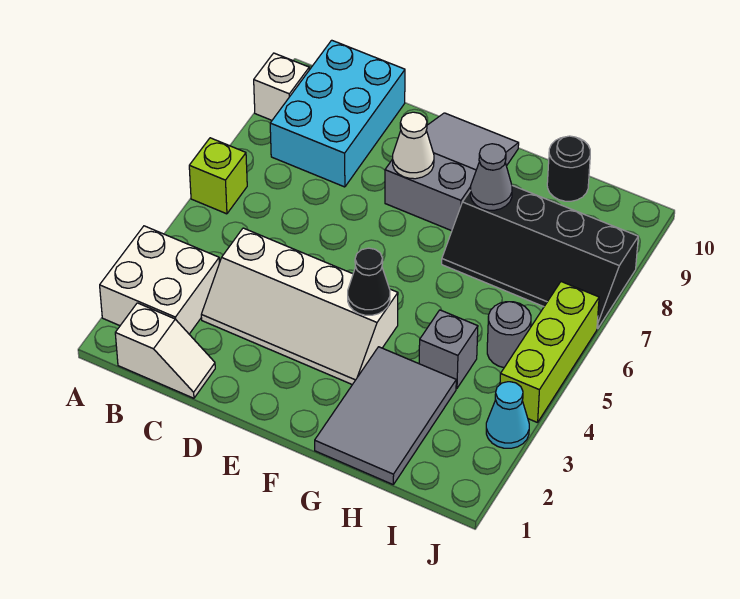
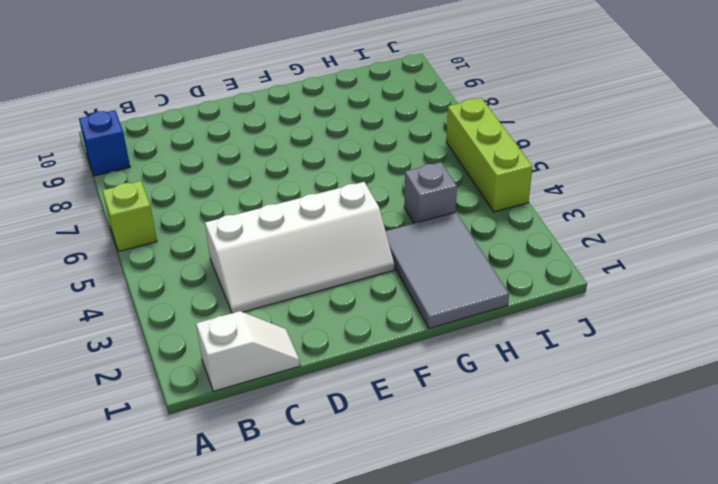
blue 1x1 brick [79,110,130,176] -> white 1x1 brick [254,53,309,120]
none -> white 2x2 brick [100,226,219,334]
none -> cyan 2x3 brick [270,40,405,187]
none -> grey 2x3 slope [385,113,519,231]

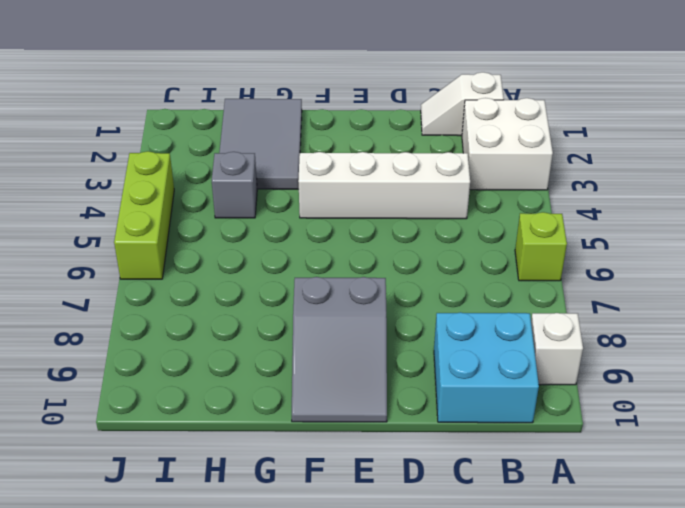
cyan 2x2 brick [434,312,539,423] -> cyan 2x3 brick [270,40,405,187]
none -> black 2x4 slope [442,186,638,329]
none -> black 1x1 round brick [547,136,590,201]
none -> grey 1x1 round brick [487,302,531,368]

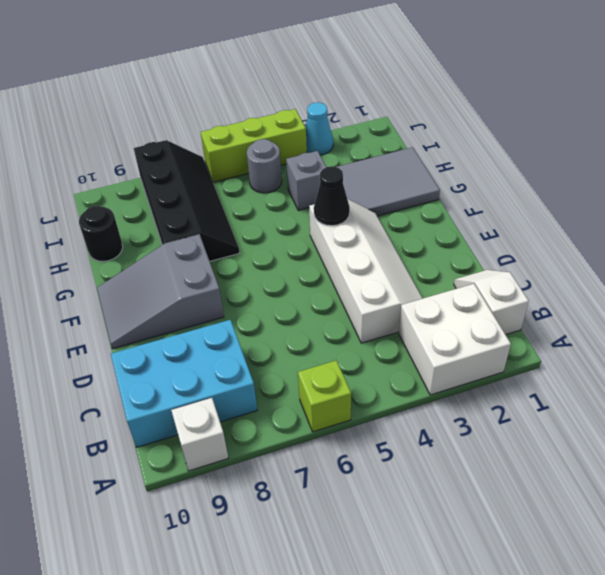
none -> white 1x1 cone [393,112,434,179]
none -> grey 1x1 cone [470,144,512,210]

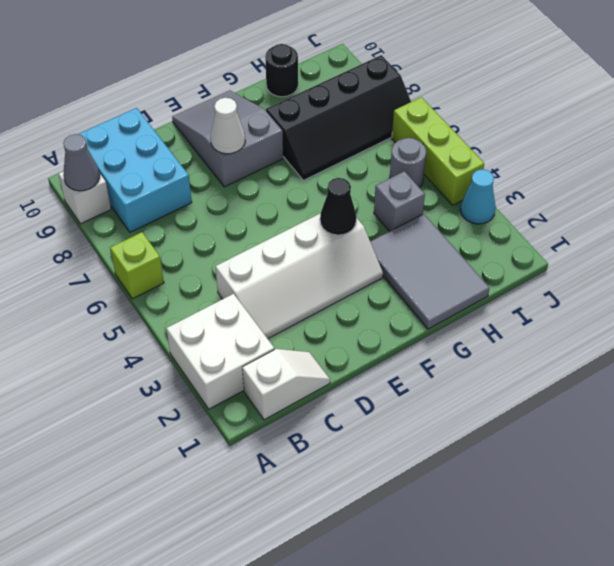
grey 1x1 cone [63,134,100,191] -> grey 1x1 cone moved to [470,144,512,210]

